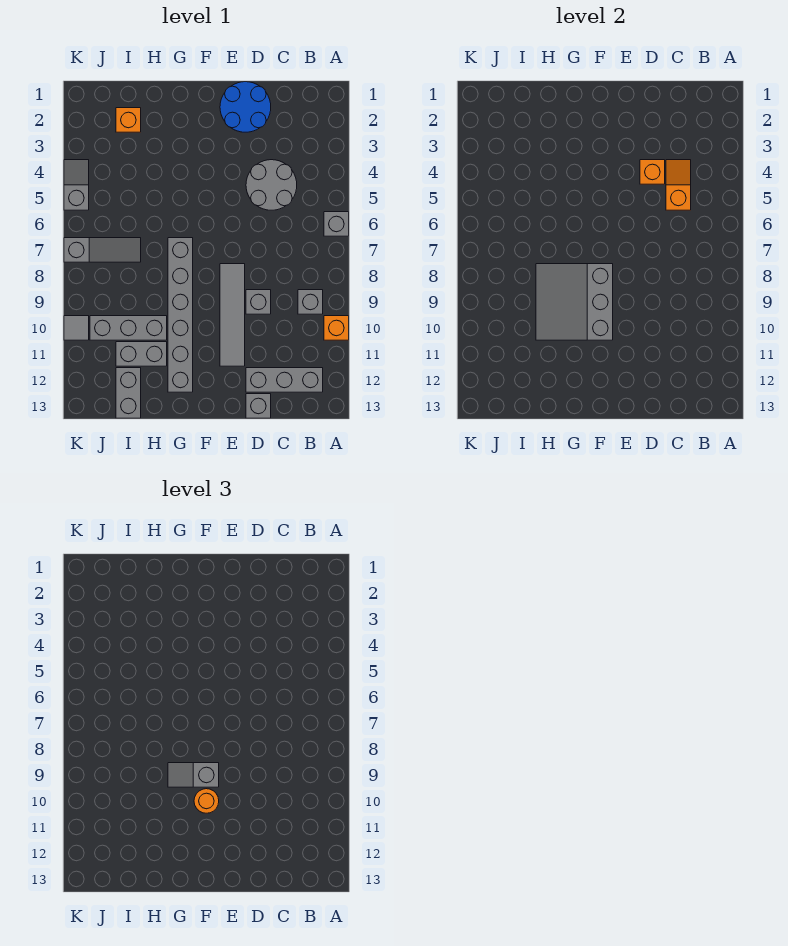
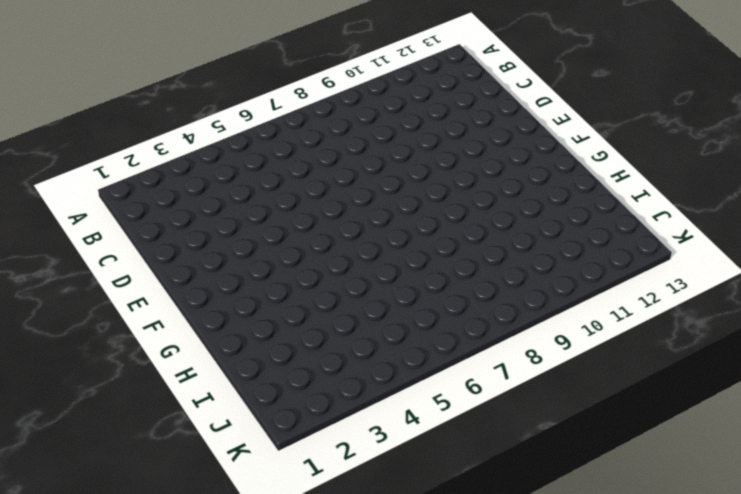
none -> grey 1x1 brick [324,212,349,236]
none -> orange 1x1 brick [324,316,349,340]
none -> grey 1x1 brick [298,290,323,314]

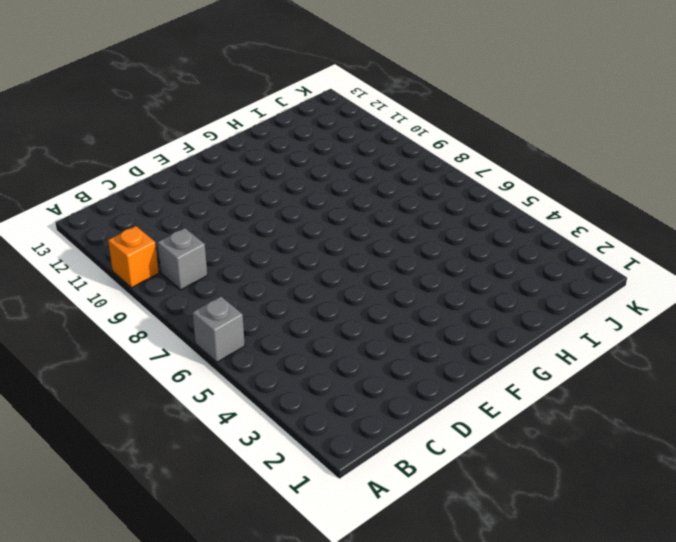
none -> grey 1x3 brick [246,368,323,392]
none -> grey 2x2 round brick [246,160,297,210]
none -> blue 2x2 round brick [220,82,271,132]

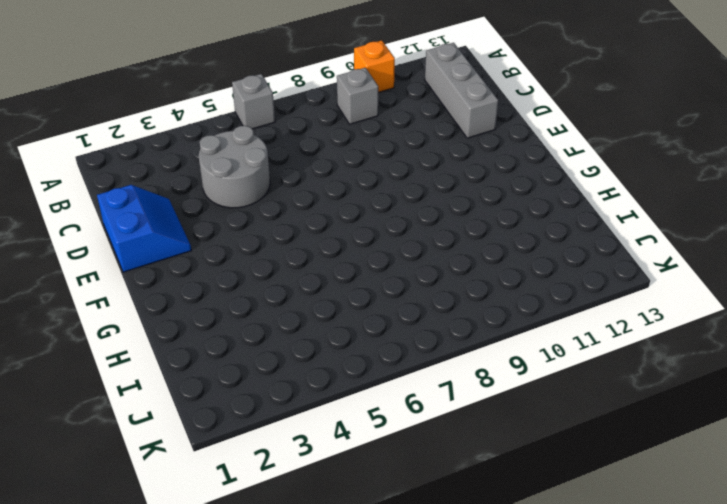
blue 2x2 slope [97,185,191,272] -> blue 2x2 round brick [220,82,271,132]
none -> grey 1x1 brick [246,290,271,314]
none -> grey 1x1 brick [246,394,271,418]
none -> grey 1x4 tile [220,264,245,366]

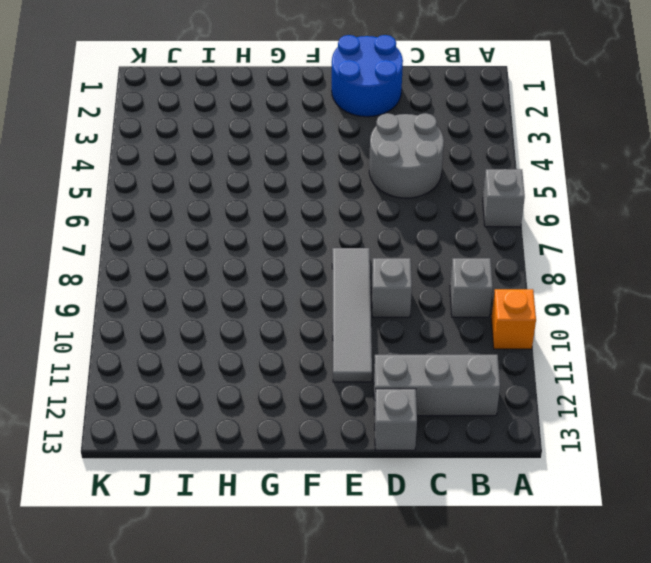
none -> grey 1x6 brick [168,238,193,392]
none -> grey 1x3 brick [90,316,167,340]
none -> grey 1x2 brick [116,342,167,366]

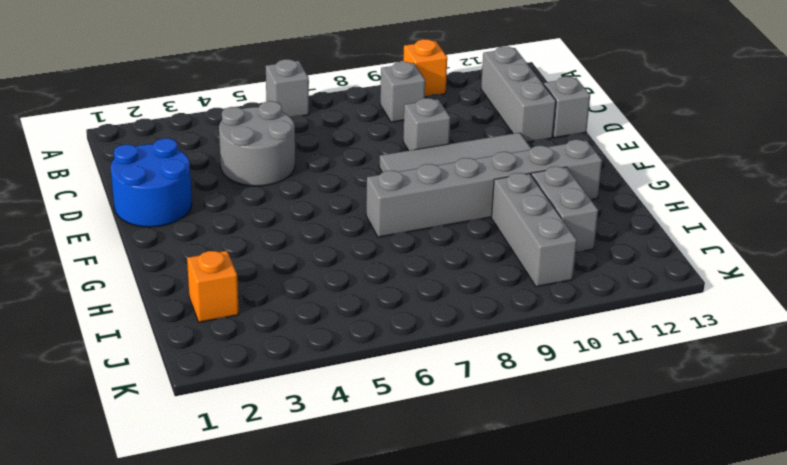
none -> grey 1x3 slope [64,238,141,262]
none -> grey 1x2 brick [116,368,141,418]
none -> grey 1x2 slope [64,160,89,210]

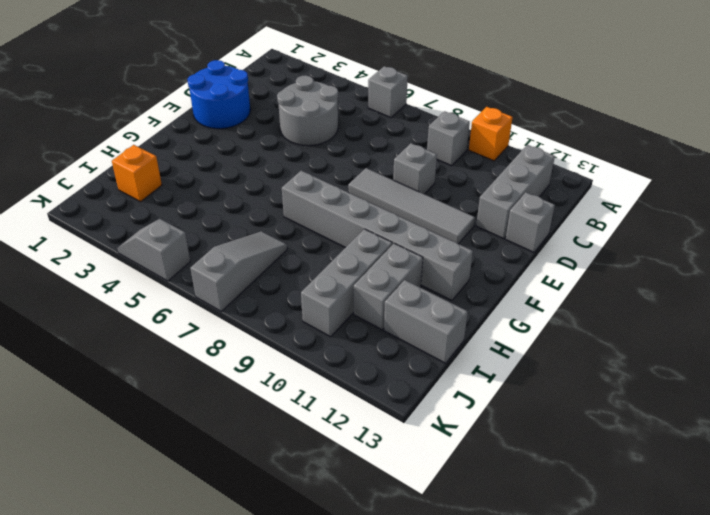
none -> grey 1x1 tile [64,316,89,340]
none -> orange 1x2 slope [666,160,691,210]
none -> orange 1x1 brick [640,160,665,184]

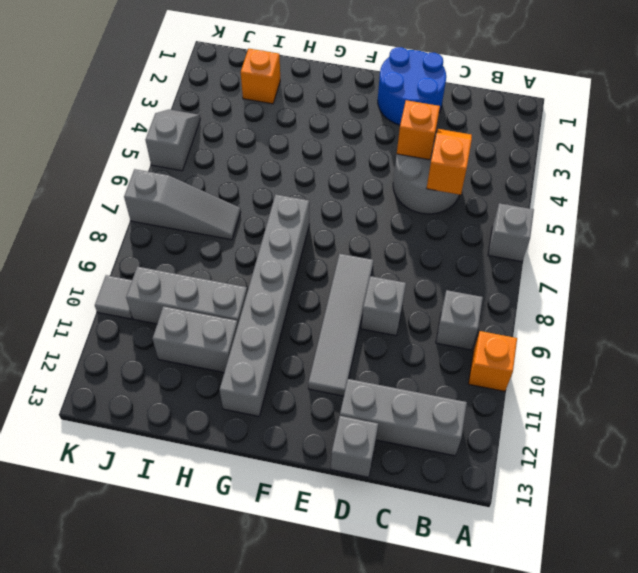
none -> grey 1x2 brick [116,368,141,418]
none -> grey 3x3 slope [536,264,613,340]
none -> grey 1x2 slope [168,763,219,787]

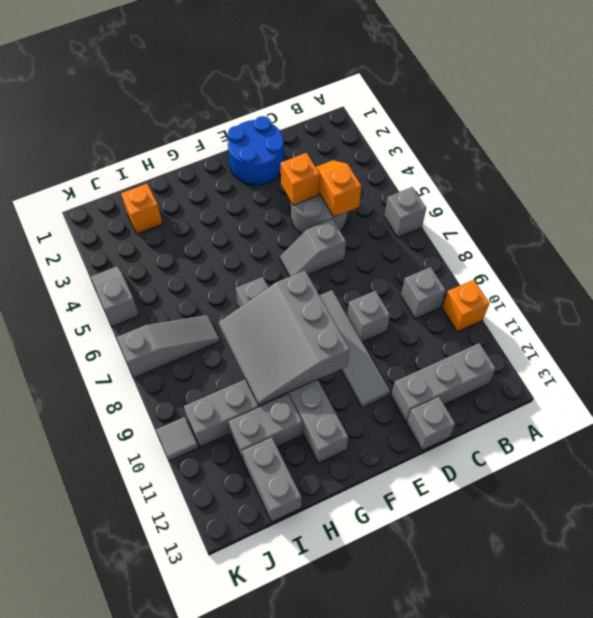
grey 1x2 slope [280,219,346,277] -> grey 1x2 slope moved to [168,763,219,787]
none -> orange 1x1 round brick [194,789,219,813]

